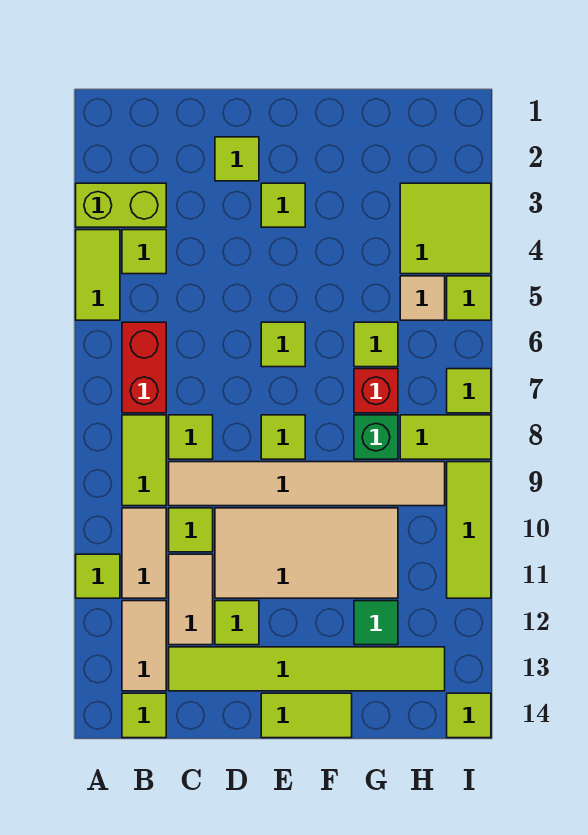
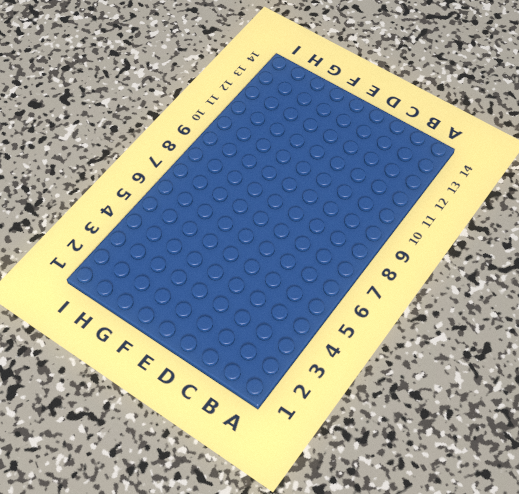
none -> lime 1x2 brick [76,183,166,227]
none -> lime 1x2 tile [76,230,120,320]
none -> lime 1x1 tile [76,554,120,598]
none -> lime 1x1 tile [122,230,166,274]

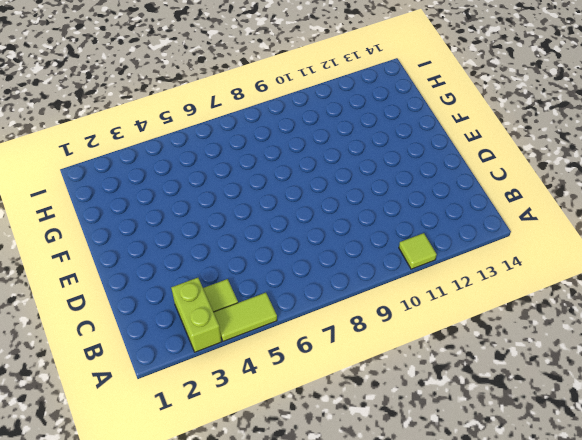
none -> red 1x2 brick [122,322,166,413]
none -> lime 1x2 tile [122,415,166,506]
none -> tan 1x2 tile [122,508,166,598]
none -> tan 1x2 tile [122,601,166,691]

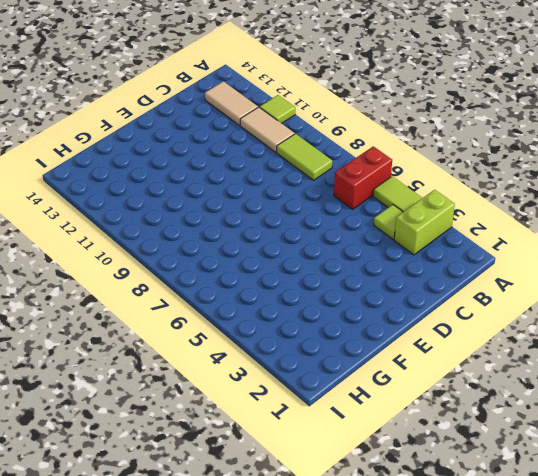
red 1x2 brick [334,146,392,209] -> red 1x2 brick turned to [122,322,166,413]
none -> lime 1x1 tile [122,693,166,738]
none -> lime 1x1 tile [169,415,213,459]
none -> tan 1x6 tile [169,462,445,506]
none -> lime 1x1 tile [169,508,213,552]

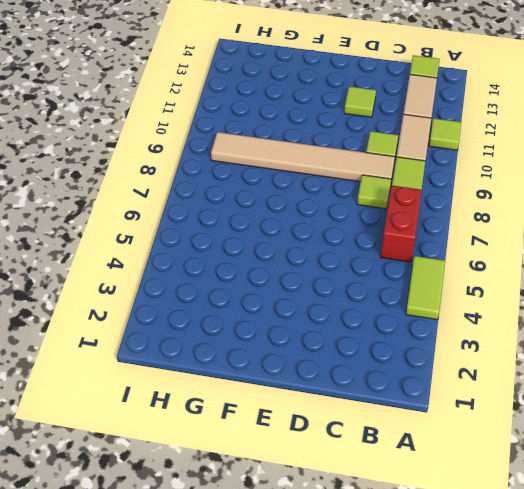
none -> lime 1x2 brick [76,183,166,227]
none -> lime 1x1 tile [122,230,166,274]
none -> tan 1x2 tile [169,554,213,645]
none -> lime 1x6 tile [169,647,445,691]

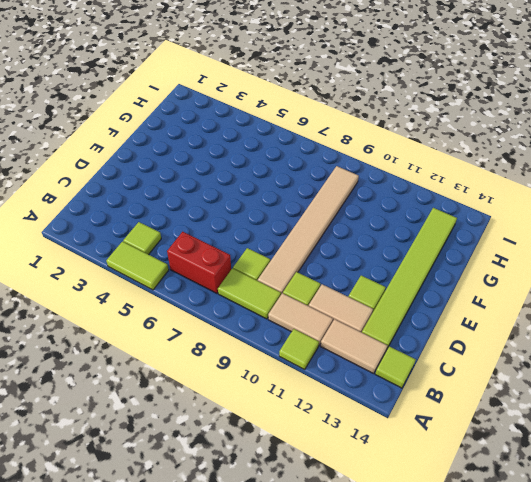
none -> lime 1x2 brick [76,183,166,227]
none -> lime 1x1 tile [215,137,259,181]
none -> tan 2x4 tile [215,508,398,598]
none -> lime 1x1 tile [261,183,305,227]

